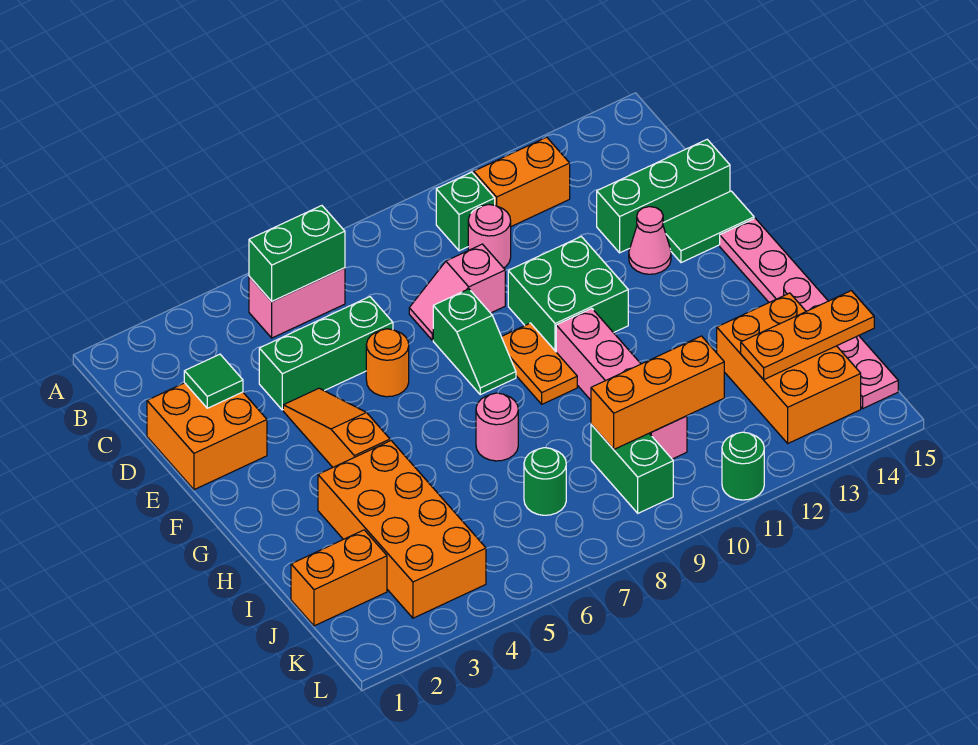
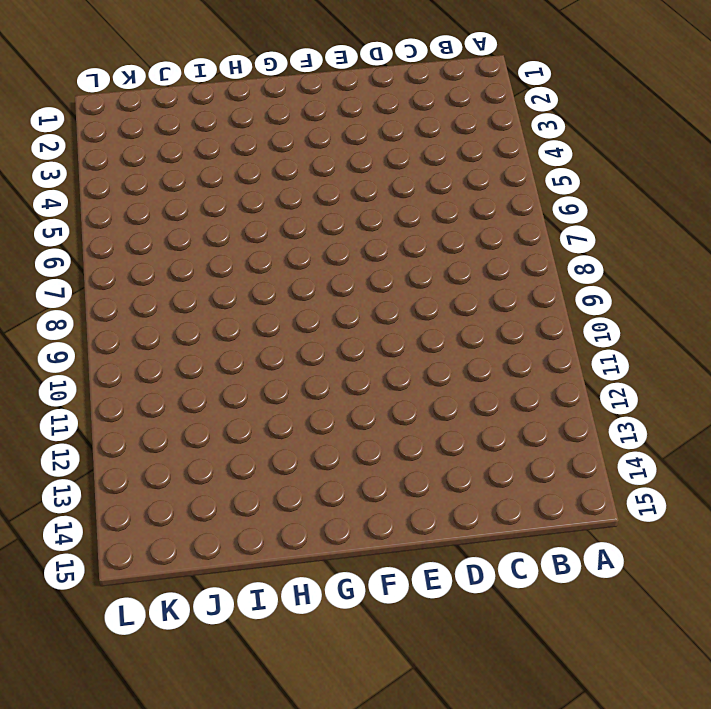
none -> pink 1x2 brick [249,268,345,338]
none -> green 1x1 brick [436,172,495,251]
none -> orange 1x2 brick [474,137,570,227]

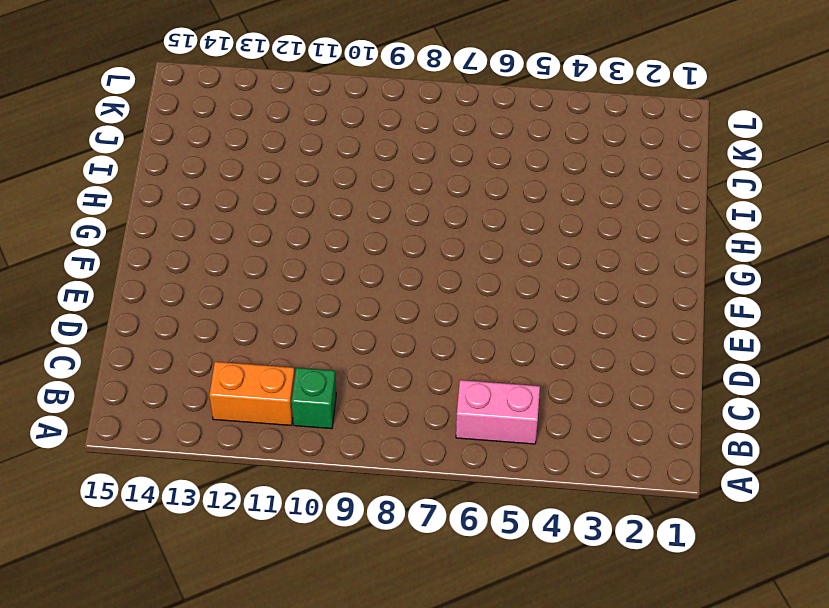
none -> pink 1x1 round brick [468,205,511,268]
none -> orange 2x2 brick [147,383,267,490]
none -> green 1x3 brick [259,297,393,410]

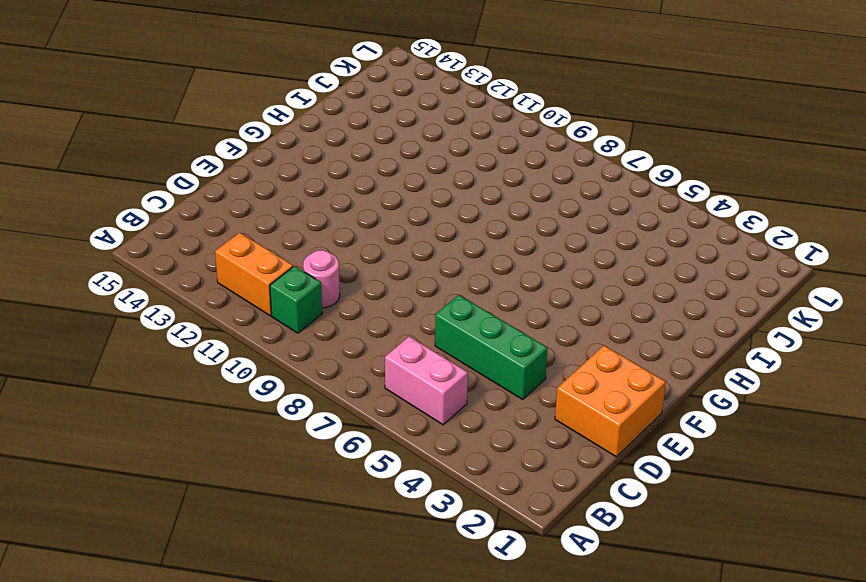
none -> pink 1x2 slope [409,244,505,340]
none -> green 1x3 brick [597,140,730,253]
none -> orange 1x3 slope [283,388,390,467]

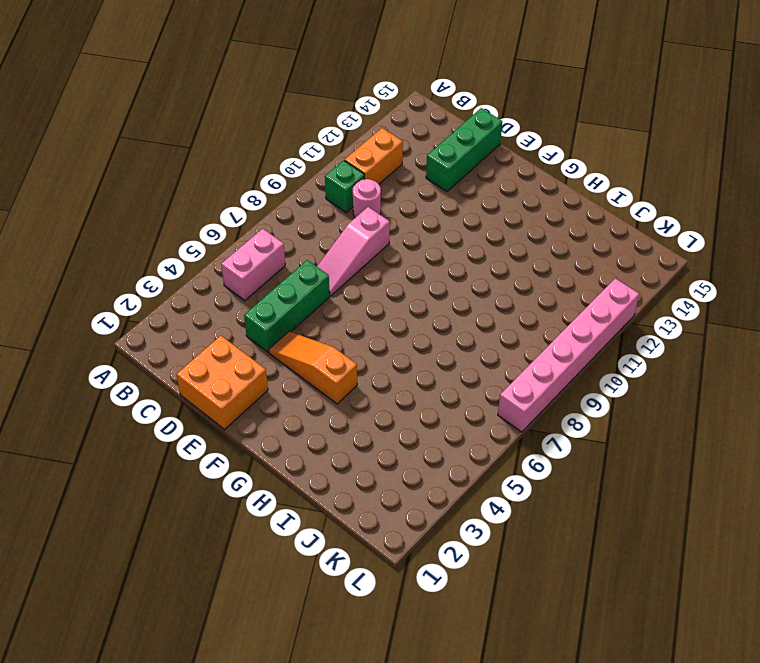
pink 1x3 slope [317,207,390,296] -> pink 1x2 slope [409,244,505,340]
pink 1x6 brick [498,278,639,432] -> green 1x1 round brick [722,432,764,500]
none -> orange 1x1 round brick [366,329,409,397]
none -> green 1x2 slope [433,289,516,395]
none -> green 2x2 brick [508,237,628,351]

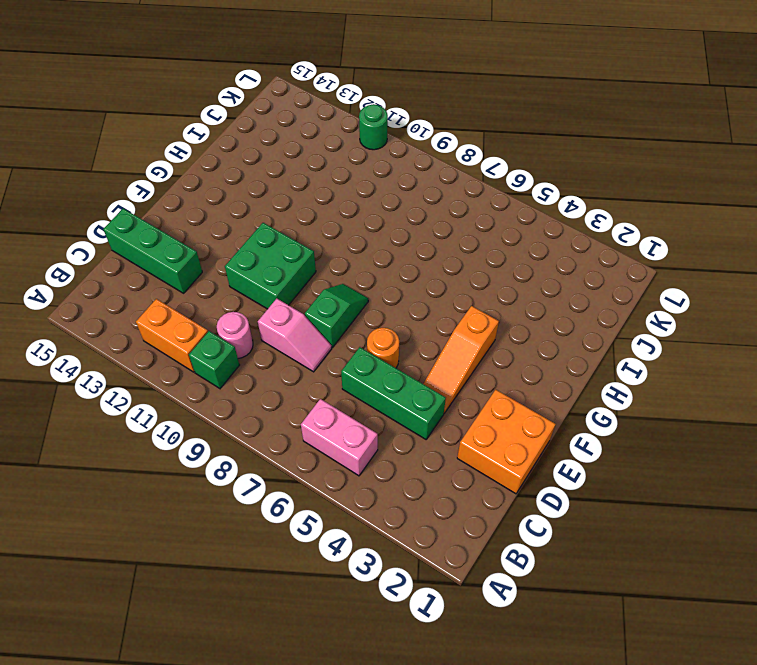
none -> pink 1x1 cone [629,207,671,274]
none -> green 1x2 tile [663,191,754,263]
none -> orange 1x2 plate [501,323,577,404]

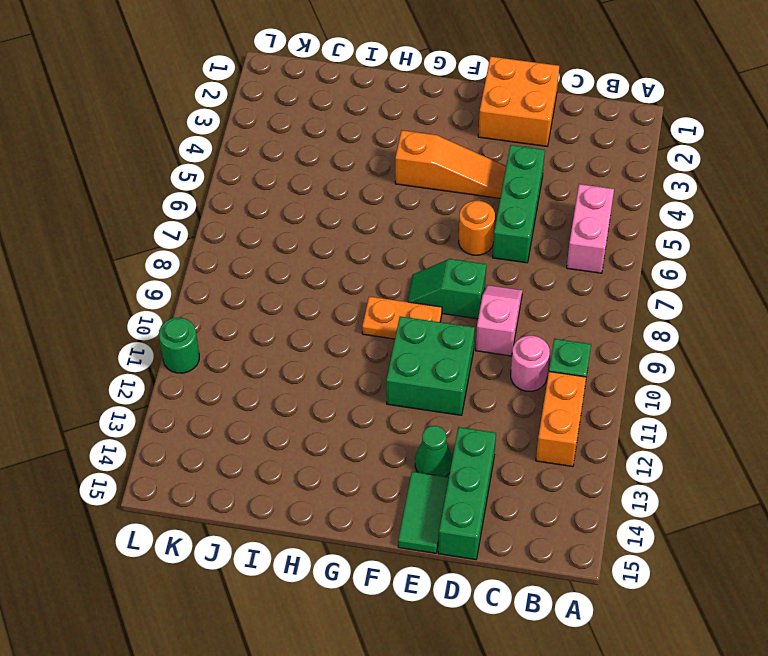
green 1x1 cone [415,426,453,477] -> pink 1x1 cone [629,207,671,274]
none -> pink 1x6 plate [720,218,898,408]
none -> pink 1x4 brick [556,309,687,459]
none -> orange 2x4 brick [318,441,486,618]

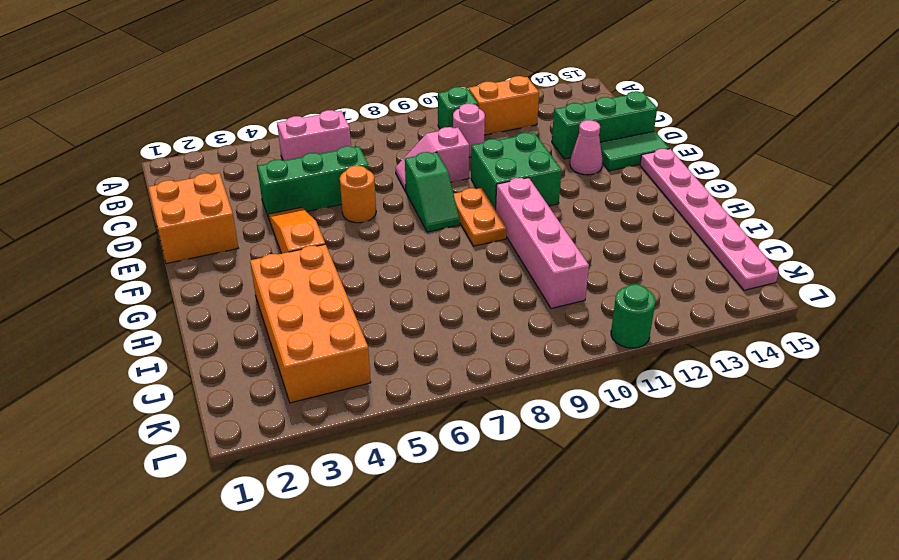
none -> pink 1x1 round brick [476,393,518,461]
none -> orange 2x3 brick [717,293,861,443]
none -> orange 1x2 brick [291,530,387,626]

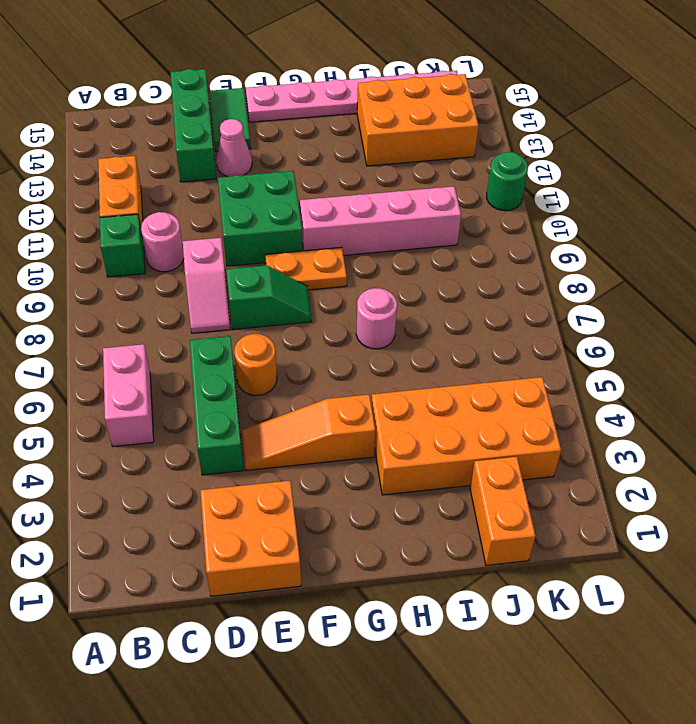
none -> green 1x1 round brick [524,448,566,515]
none -> green 1x2 brick [591,425,673,513]
none -> green 1x2 brick [249,206,345,301]

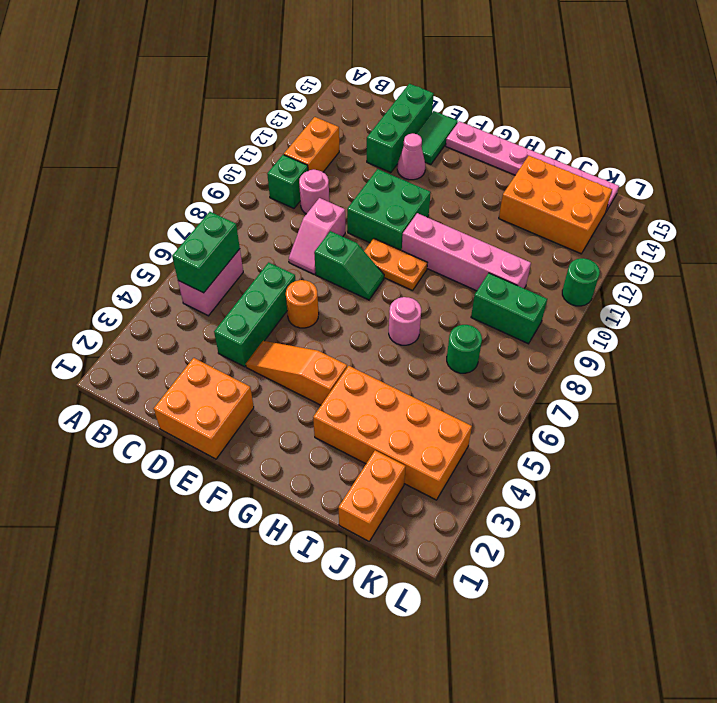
none -> green 1x1 tile [184,354,243,408]
none -> orange 1x3 brick [591,336,724,449]
none -> orange 1x3 plate [741,291,874,380]

